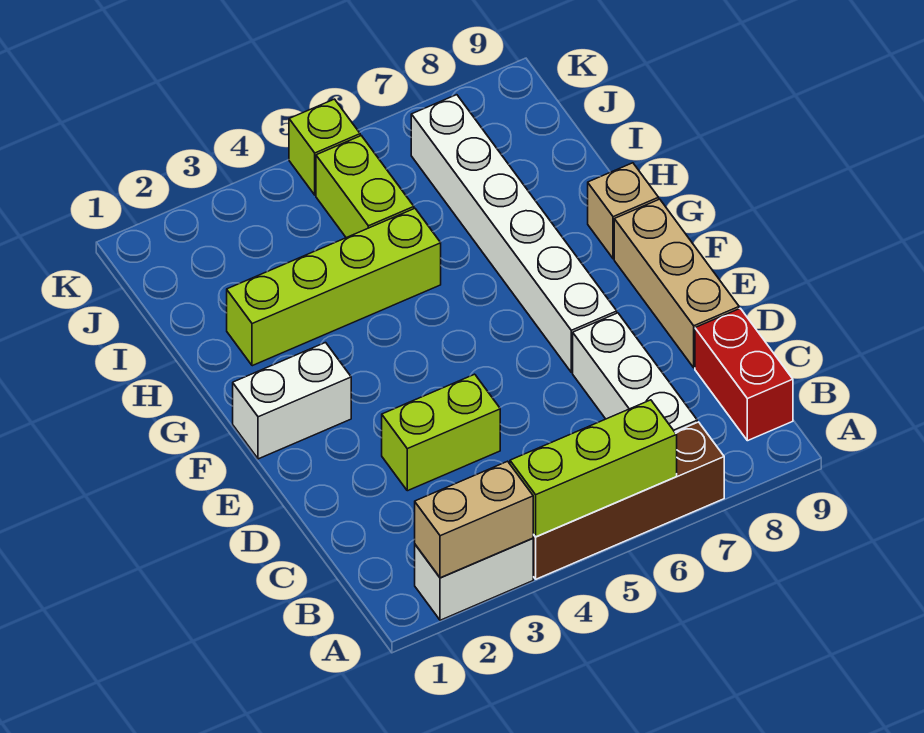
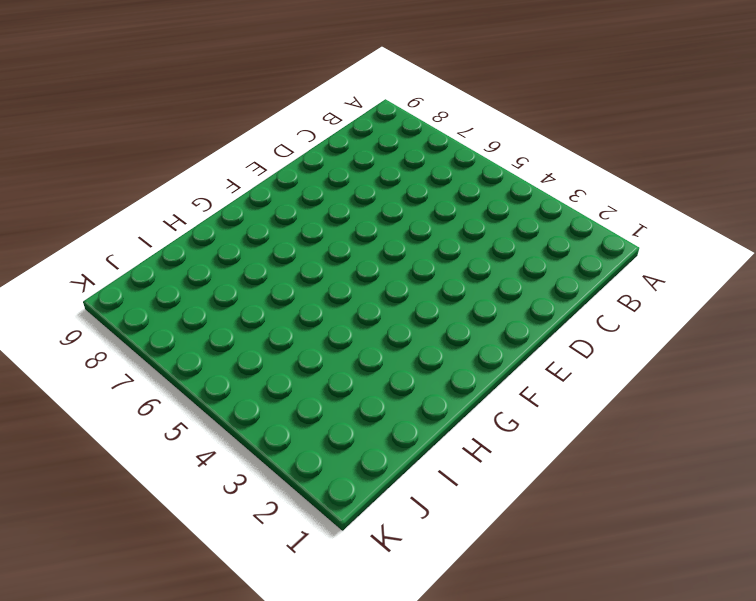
none -> white 1x2 brick [415,538,533,620]
none -> brown 1x4 brick [533,422,724,579]
none -> white 1x3 brick [573,313,697,432]

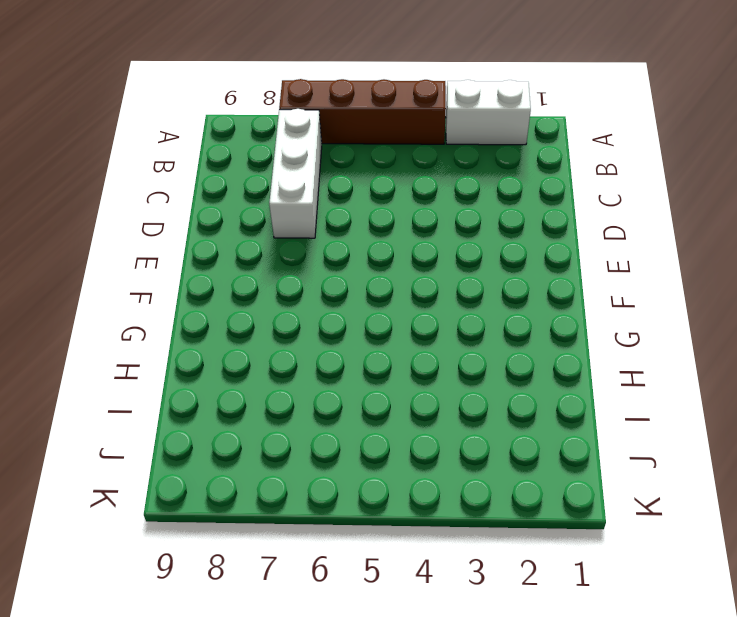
none -> red 1x2 brick [695,308,793,441]
none -> lime 1x2 brick [382,374,500,491]
none -> tan 1x3 brick [614,199,739,368]

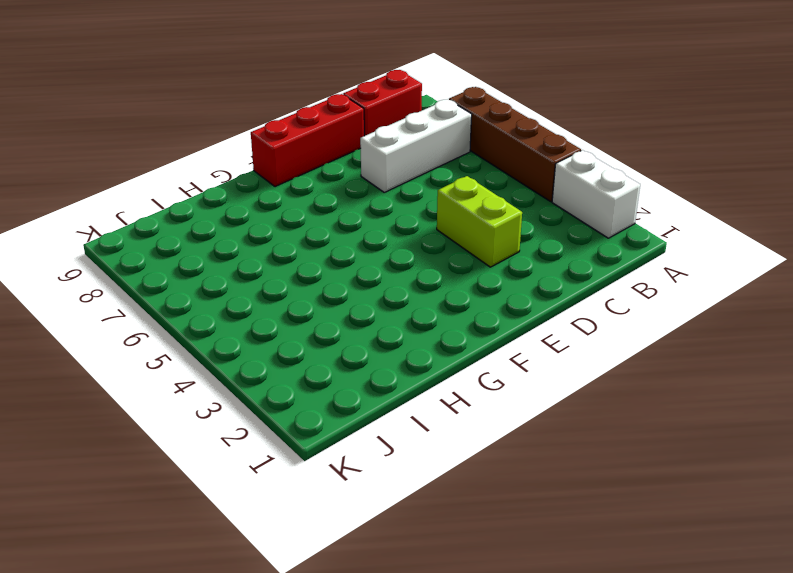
red 1x3 brick [251,94,364,187] -> tan 1x3 brick [614,199,739,368]
none -> white 1x6 brick [411,95,617,372]
none -> white 1x2 brick [233,343,351,459]
none -> tan 1x1 brick [588,163,659,259]

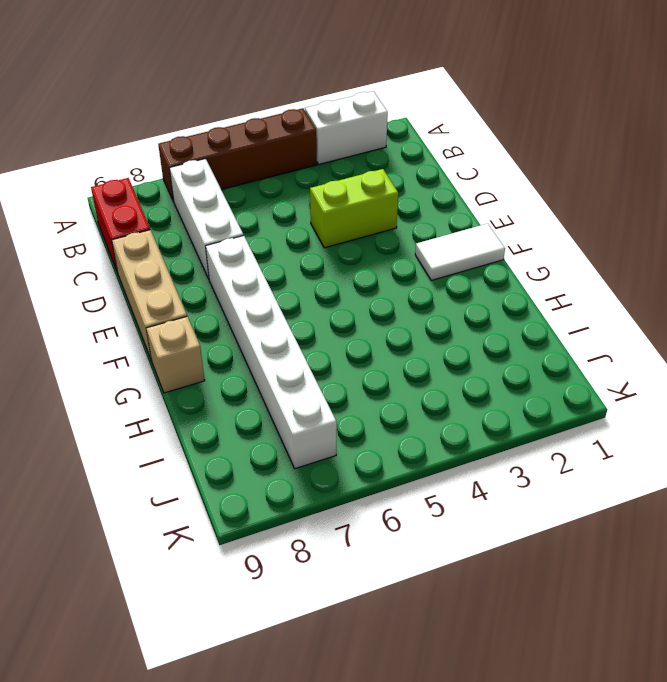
white 1x2 tile [415,224,505,280] -> white 1x2 brick [233,343,351,459]
none -> lime 1x4 brick [227,208,441,366]
none -> lime 1x2 brick [316,136,414,238]
none -> lime 1x1 brick [289,99,360,195]

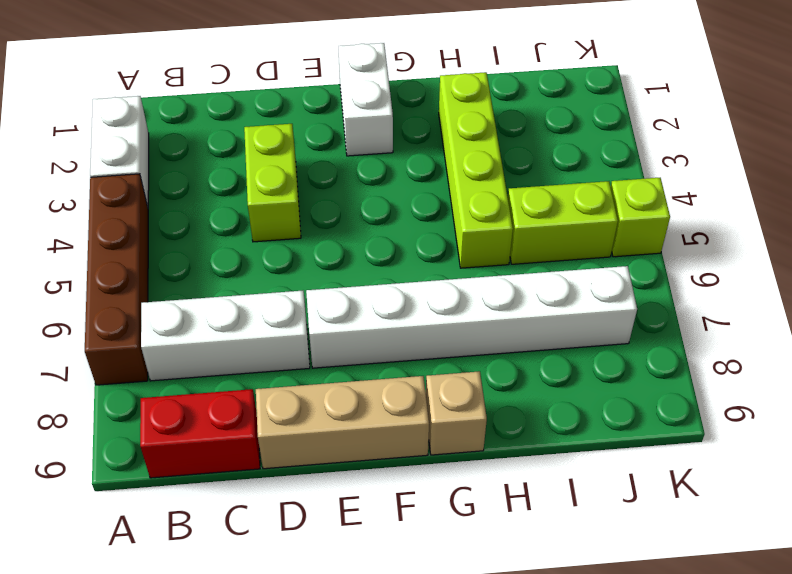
none -> tan 1x2 brick [415,461,533,578]
none -> lime 1x3 brick [510,400,677,537]

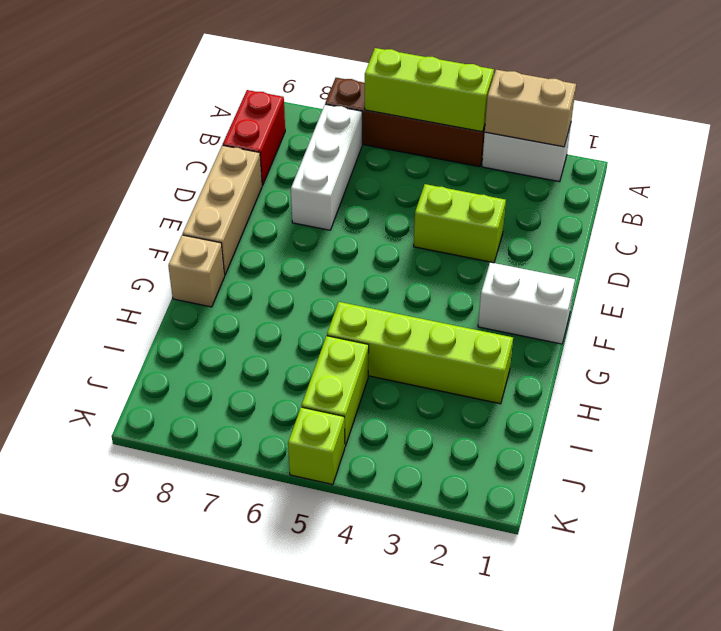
none -> white 1x6 brick [411,95,617,372]

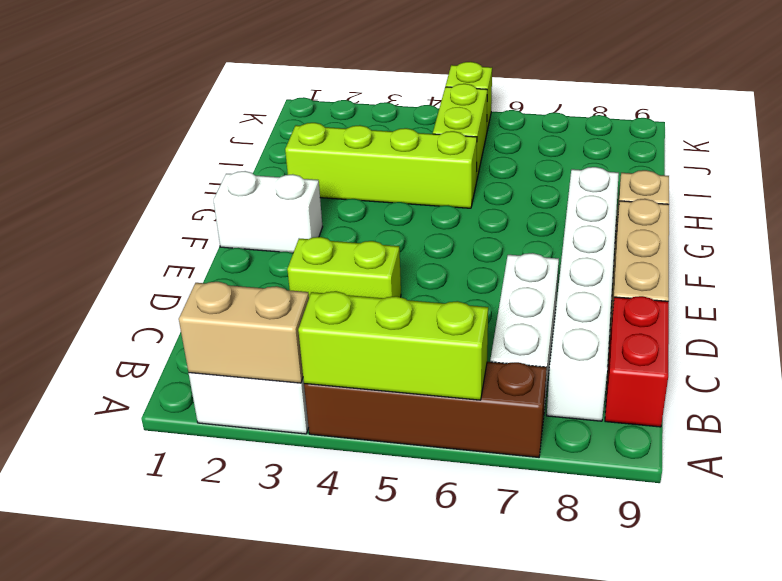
white 1x6 brick [547,167,619,421] -> white 1x6 brick moved to [411,95,617,372]

